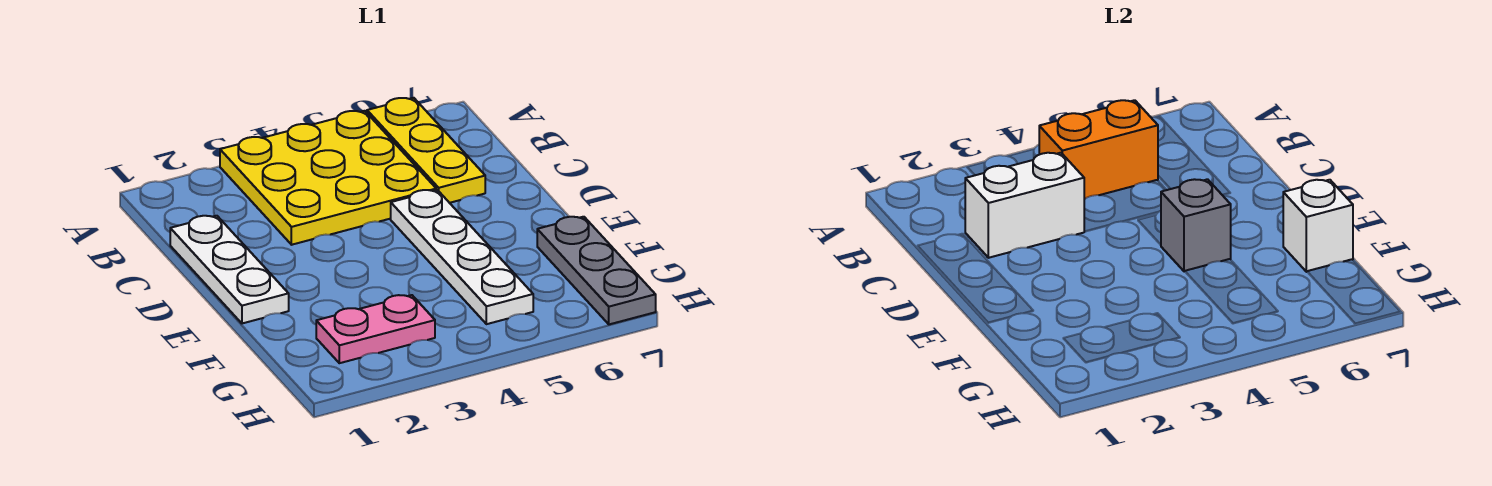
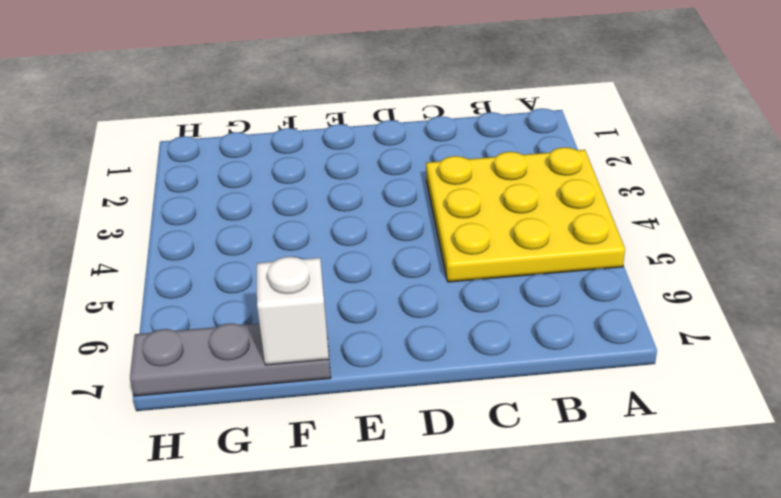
none -> yellow 1x3 plate [367,98,485,203]
none -> white 1x3 plate [170,216,289,323]

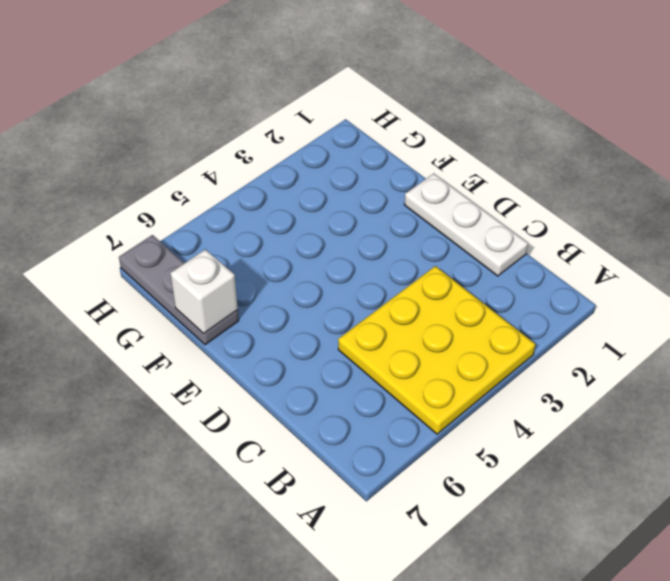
none -> yellow 1x3 plate [367,98,485,203]
none -> white 1x4 plate [391,190,533,324]

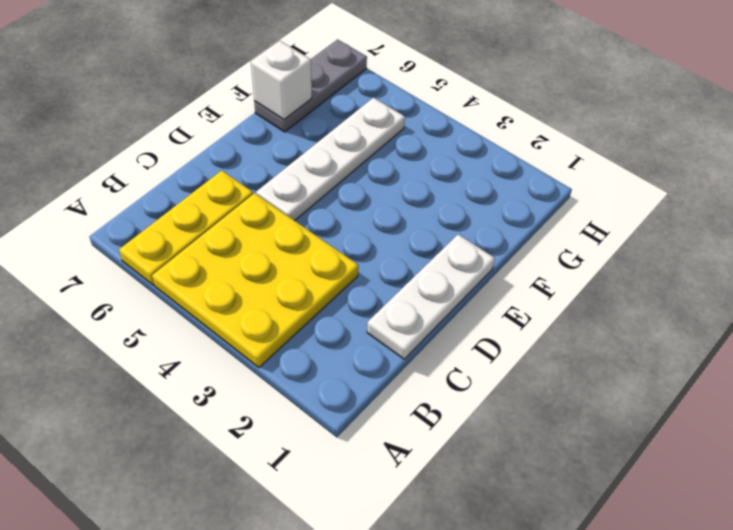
none -> pink 1x2 plate [316,295,435,363]
none -> orange 1x2 brick [1039,100,1158,199]

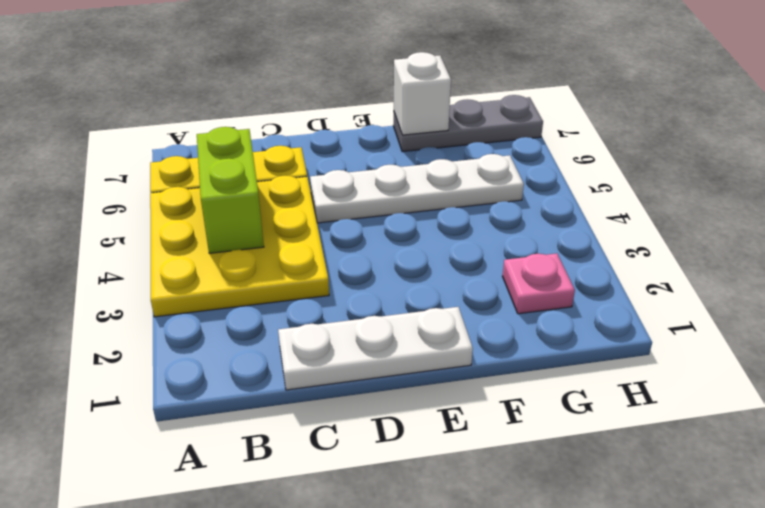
lime 1x2 brick [197,127,264,253] -> orange 1x2 brick [1039,100,1158,199]
pink 1x1 plate [502,253,575,314] -> pink 1x2 plate [316,295,435,363]
none -> white 1x2 brick [965,153,1084,258]
none -> grey 1x1 brick [1161,179,1231,271]

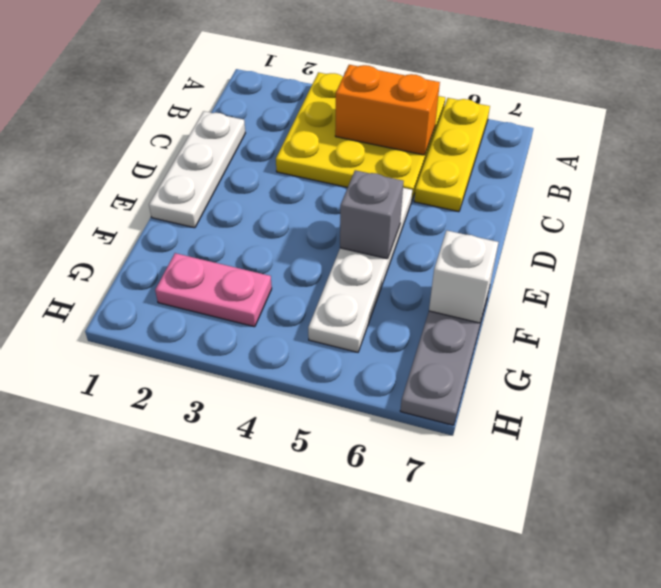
none -> white 1x2 brick [965,153,1084,258]

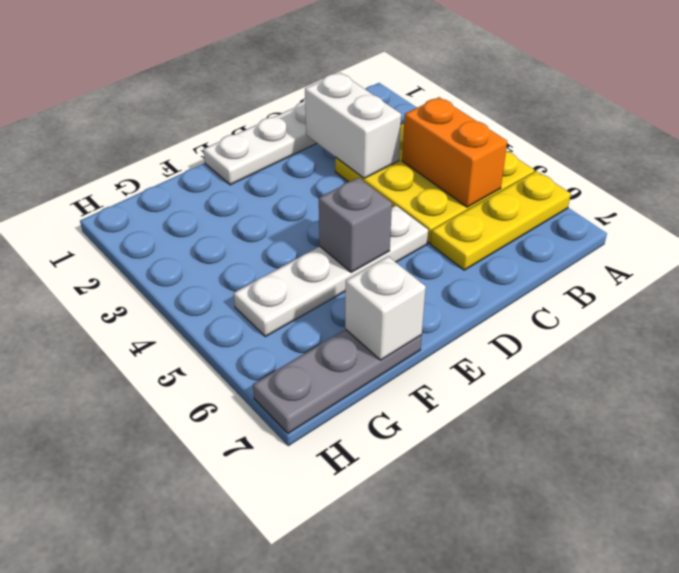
none -> pink 1x2 plate [316,295,435,363]

